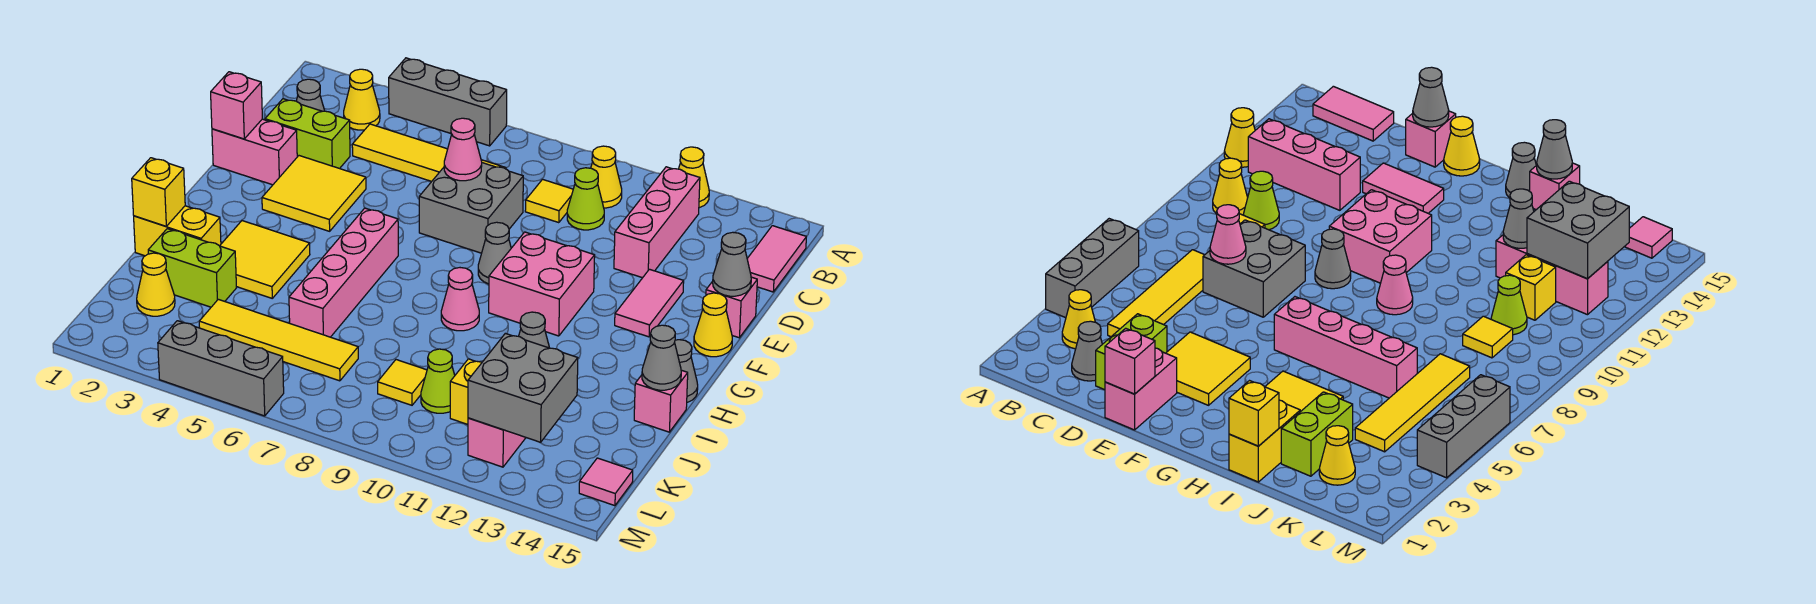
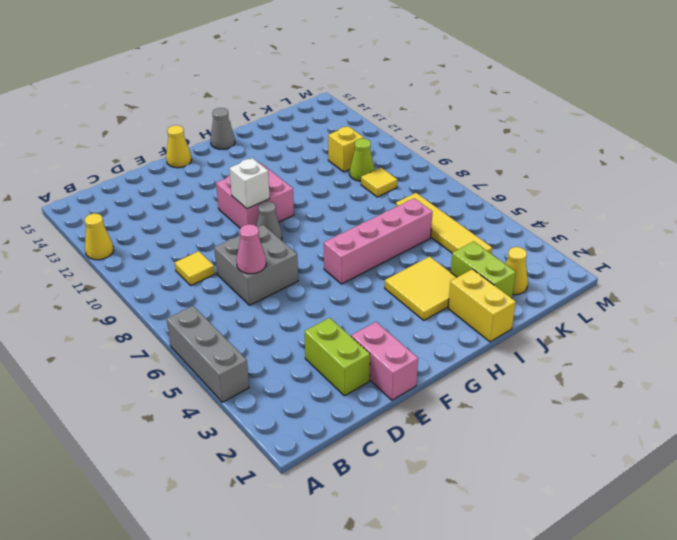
white 1x1 brick [229,158,270,209] -> none
none -> yellow 1x1 cone [344,69,380,130]
none -> yellow 1x1 cone [591,146,622,208]
none -> pink 1x3 brick [614,167,700,278]
none -> pink 1x2 tile [747,226,806,292]

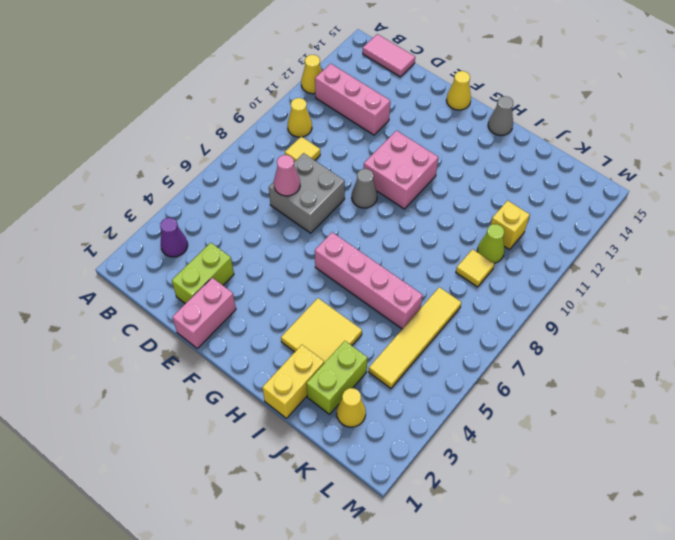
purple 1x1 cone [160,218,188,257] -> yellow 1x1 cone [344,69,380,130]
none -> grey 1x3 brick [389,58,507,146]
none -> grey 1x1 cone [296,79,325,111]
none -> yellow 1x4 tile [352,124,506,181]
none -> lime 1x1 cone [567,168,604,230]

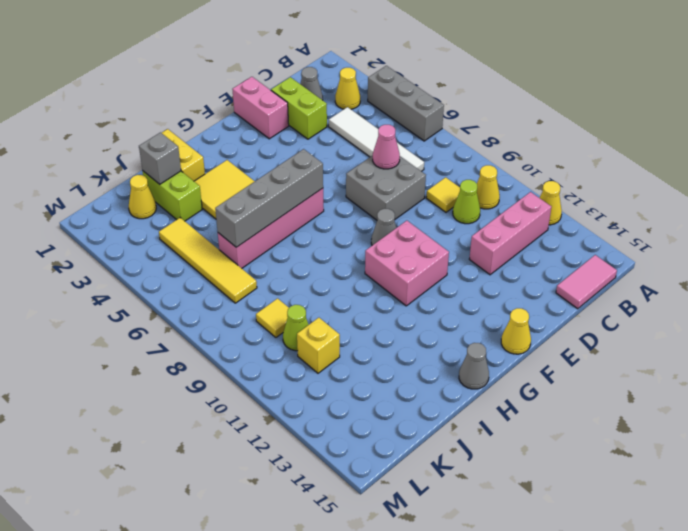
white 1x4 tile [329,107,424,171] -> yellow 1x4 tile [352,124,506,181]
grey 1x4 brick [215,149,323,247] -> none
grey 1x1 brick [139,133,181,184] -> none
none -> yellow 2x2 tile [262,156,366,231]
none -> pink 1x2 tile [615,269,684,337]
none -> pink 1x1 brick [706,277,757,338]
none -> pink 1x1 cone [441,268,479,331]

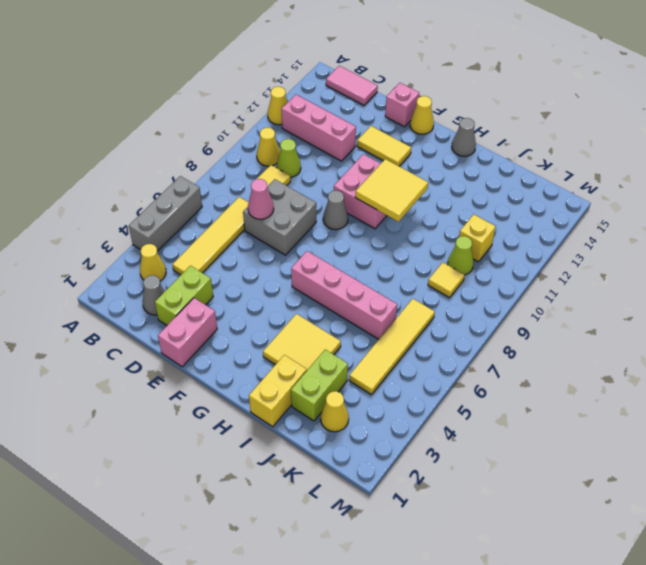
yellow 1x2 tile [357,126,411,166] -> pink 1x2 tile [615,269,684,337]
yellow 2x2 tile [355,159,428,222] -> yellow 2x2 tile moved to [262,156,366,231]
none -> pink 1x1 cone [441,268,479,331]
none -> pink 1x1 brick [634,370,688,432]
none -> pink 1x3 brick [468,418,526,467]
none -> pink 1x1 tile [579,458,633,506]

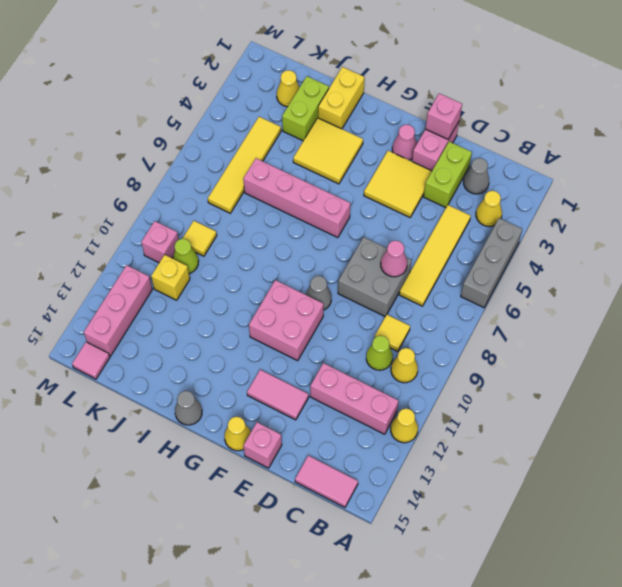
pink 1x1 cone [392,125,417,160] -> pink 1x1 cone moved to [441,268,479,331]
pink 1x1 brick [141,221,179,263] -> pink 1x1 brick moved to [634,370,688,432]
pink 1x3 brick [84,265,152,356] -> pink 1x3 brick turned to [468,418,526,467]
none -> grey 1x3 brick [158,321,284,416]
none -> grey 1x1 cone [713,232,751,296]
none -> yellow 1x1 brick [132,158,185,226]
none -> grey 1x1 cone [642,325,681,390]

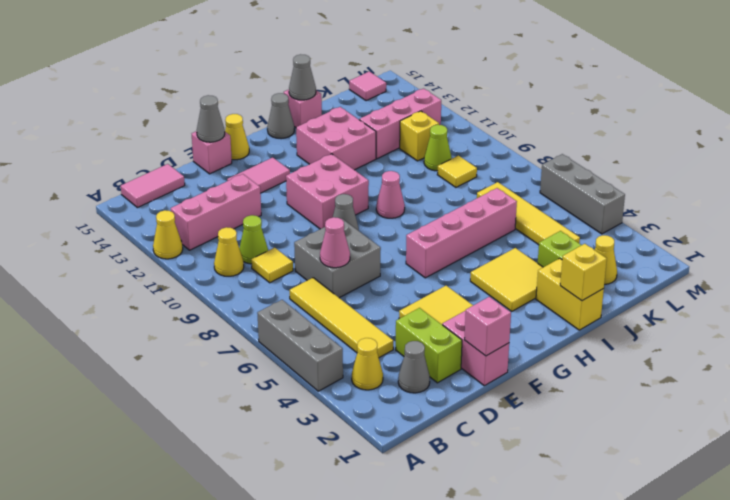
pink 2x2 brick [296,107,376,170] -> none
none -> grey 1x1 cone [519,312,549,348]
none -> grey 2x2 brick [468,333,578,442]

